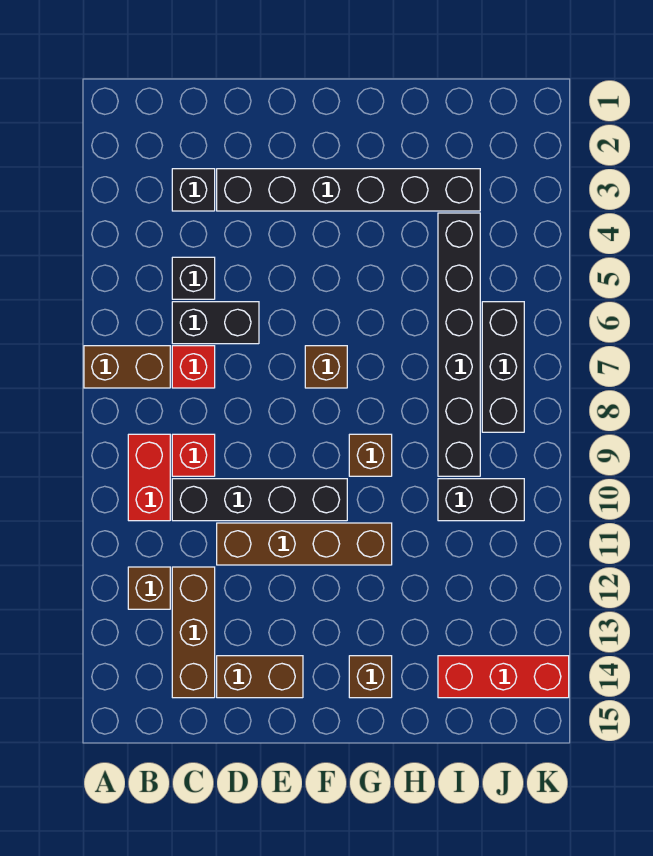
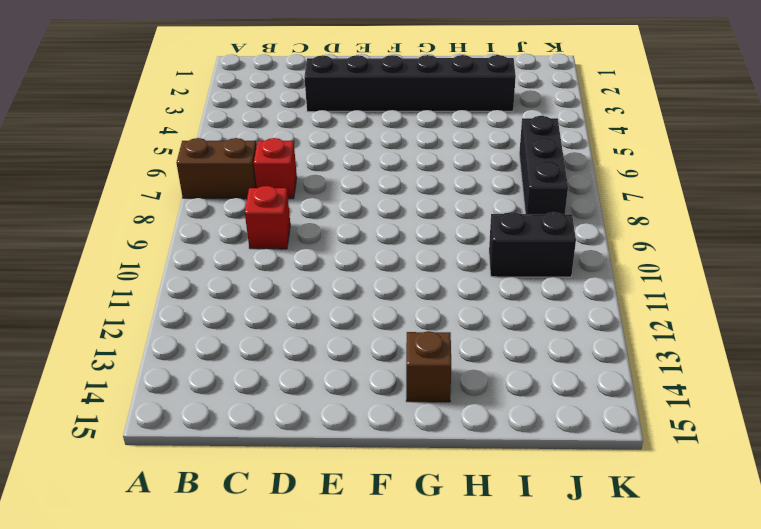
none -> red 1x2 brick [128,434,170,521]
none -> brown 1x1 brick [128,567,170,609]
none -> black 1x1 brick [172,169,215,211]

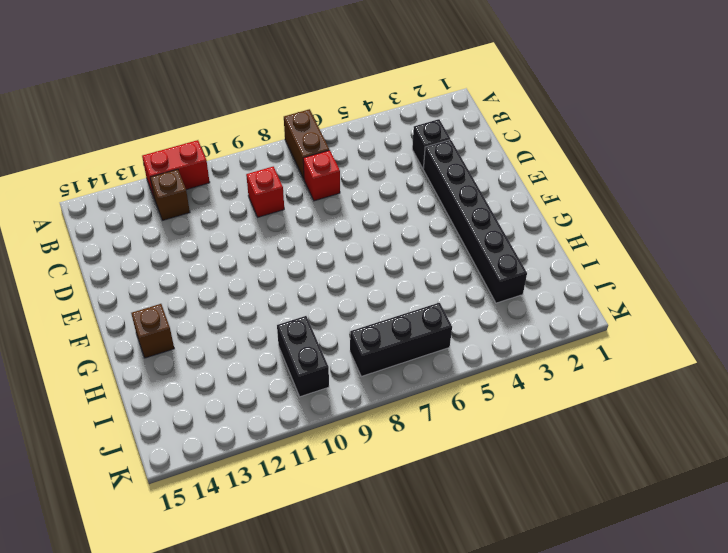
red 1x2 brick [142,140,210,196] -> red 1x2 brick moved to [128,434,170,521]
none -> black 1x1 brick [172,257,215,299]
none -> black 1x2 brick [172,302,259,344]
none -> black 1x4 brick [172,479,347,521]

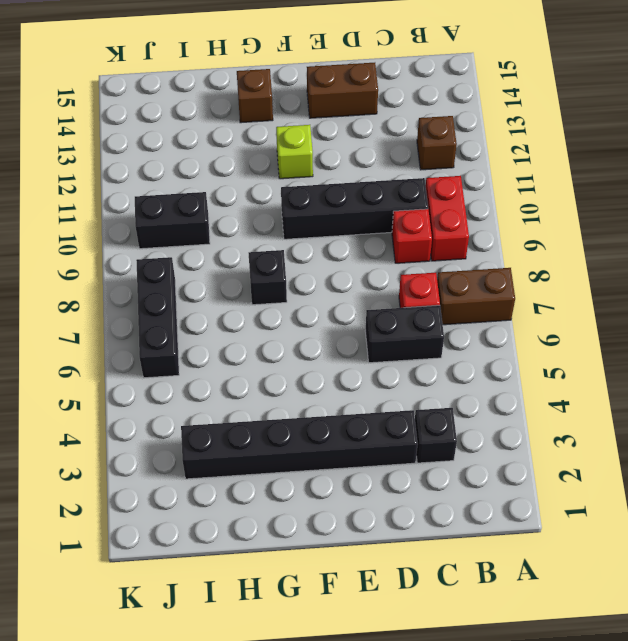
lime 1x1 brick [276,125,313,179] -> none
black 1x1 brick [249,250,287,305] -> black 1x1 brick moved to [172,257,215,299]
none -> brown 1x3 brick [172,567,215,698]
none -> brown 1x4 brick [217,523,392,565]
none -> brown 1x1 brick [305,346,347,388]

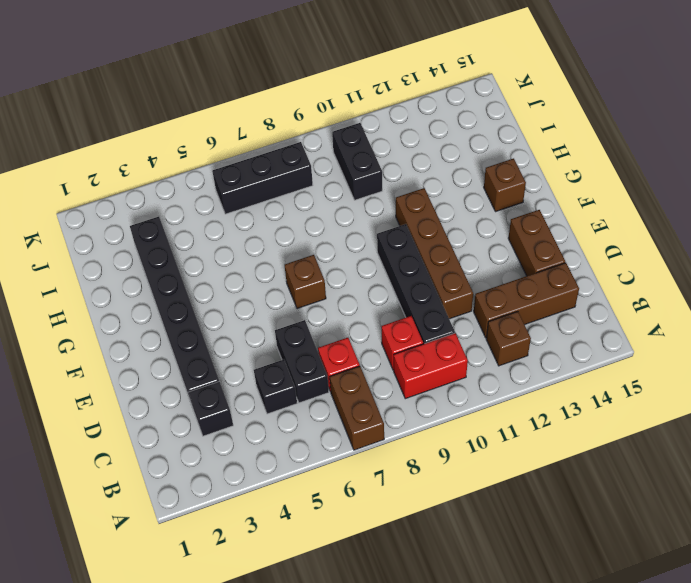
none -> brown 1x1 brick [349,434,392,476]
none -> black 1x6 brick [438,213,480,476]
none -> red 1x3 brick [438,656,569,698]

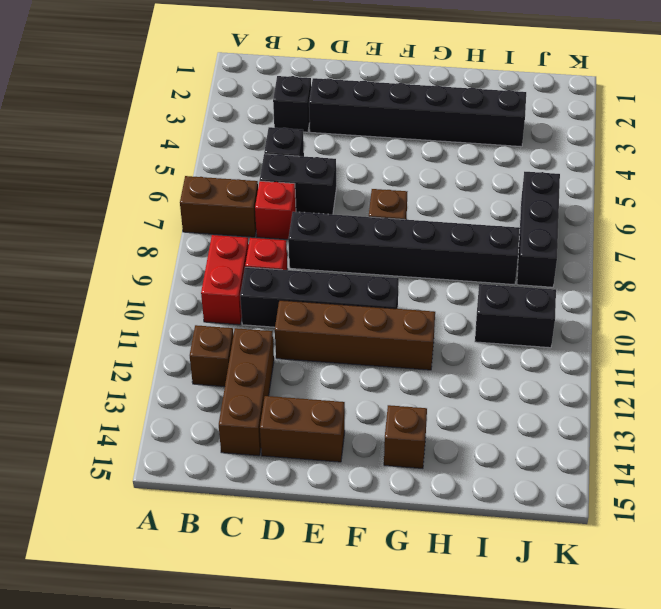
black 1x6 brick [288,212,520,285] -> black 1x6 brick turned to [438,213,480,476]
none -> brown 1x1 brick [349,434,392,476]
none -> red 1x3 brick [438,656,569,698]

